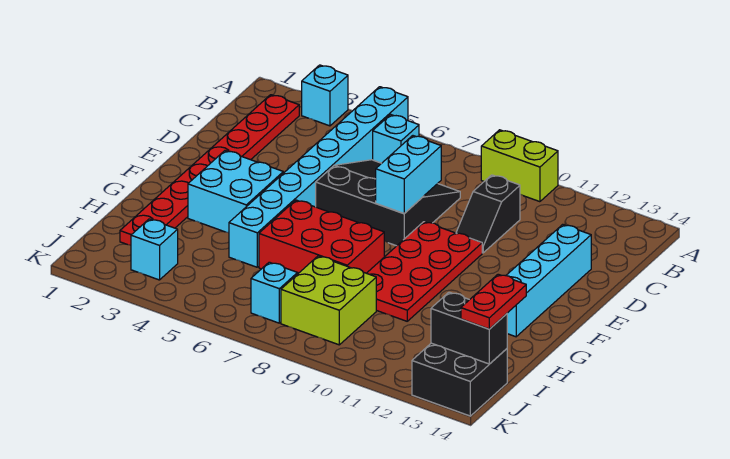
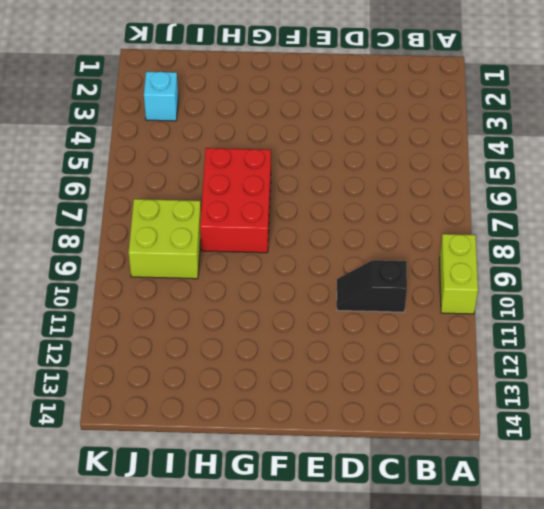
none -> cyan 1x1 brick [302,65,348,126]
none -> cyan 1x8 brick [229,87,408,267]
none -> red 1x8 plate [120,95,299,245]

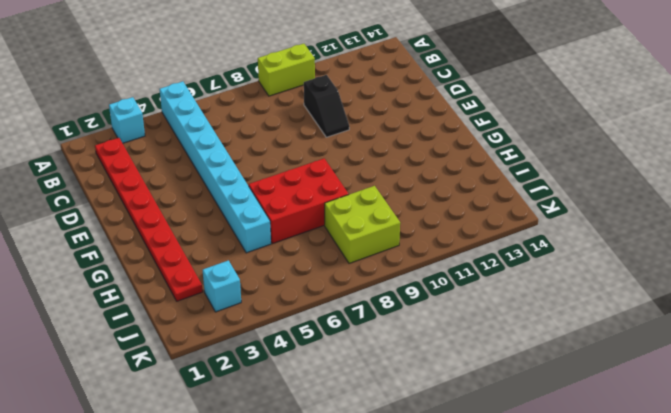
none -> cyan 1x1 brick [373,115,419,163]
none -> black 3x3 slope [316,160,460,246]
none -> cyan 1x4 brick [506,224,591,337]

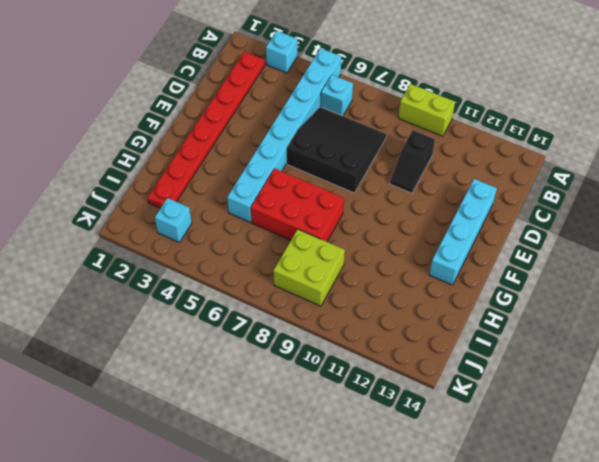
none -> red 2x4 plate [367,222,482,321]
none -> cyan 2x2 brick [188,151,283,233]
none -> cyan 1x1 brick [251,262,298,323]

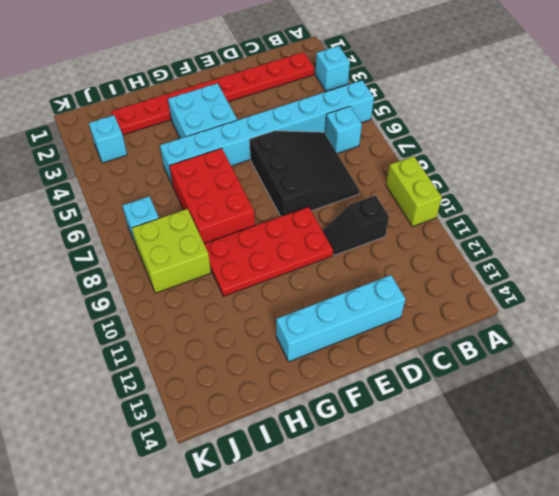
none -> black 2x2 brick [412,343,507,416]
none -> cyan 1x2 brick [376,136,441,214]
none -> black 1x2 brick [431,292,507,364]

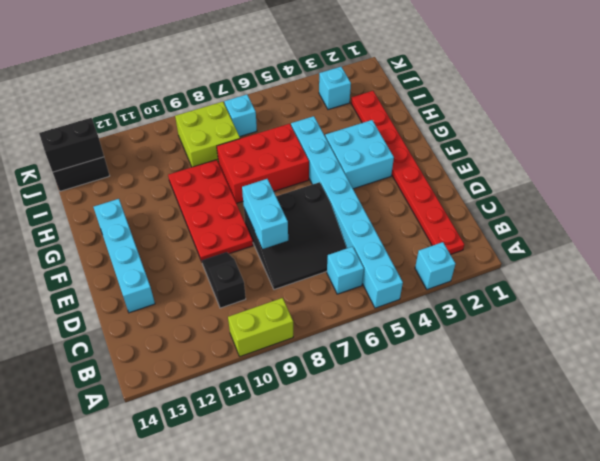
none -> red 1x2 plate [461,274,526,329]

